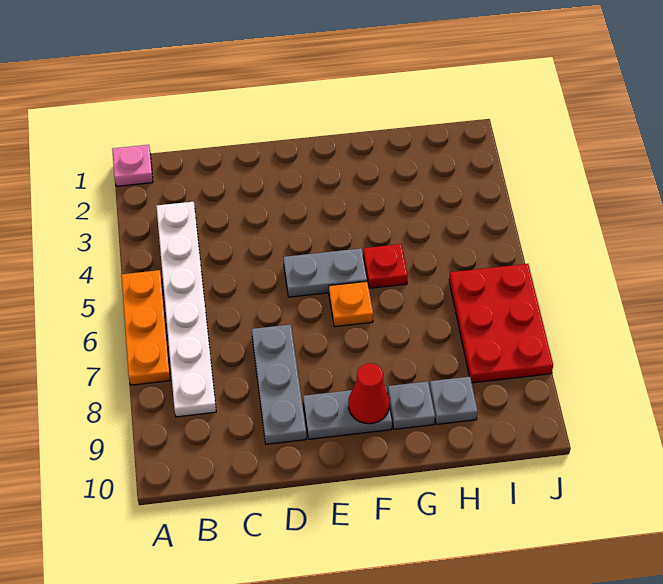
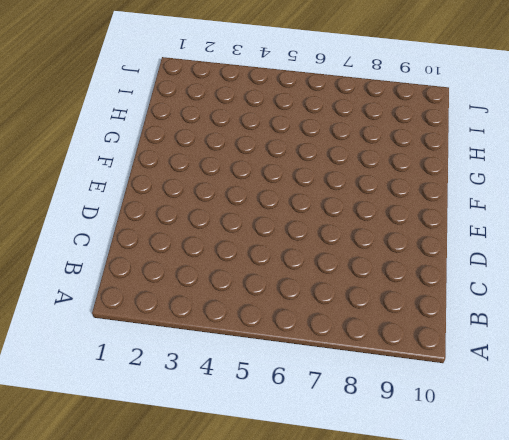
none -> pink 1x1 plate [112,145,153,186]
none -> orange 1x3 plate [121,270,170,385]
none -> white 1x6 plate [156,202,216,417]

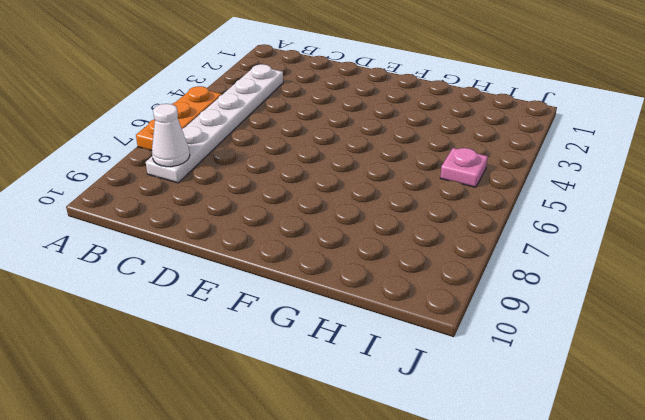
white 1x1 cone [152,104,190,167] -> none
pink 1x1 plate [440,148,488,187] -> pink 1x1 plate moved to [112,145,153,186]
none -> grey 1x3 plate [252,324,306,444]
none -> grey 1x2 plate [284,248,367,297]
none -> grey 1x2 plate [303,386,392,439]

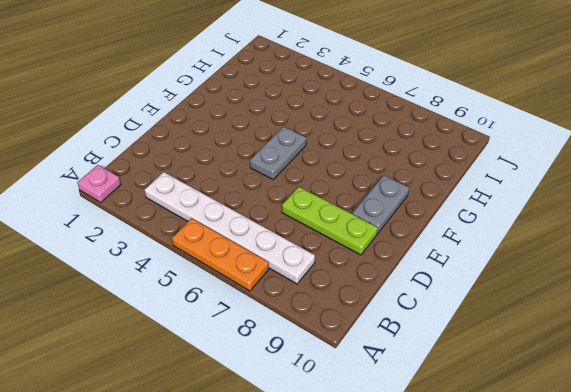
lime 1x3 plate [282,187,378,255] -> grey 1x3 plate [252,324,306,444]
none -> orange 1x1 plate [329,281,373,327]
none -> red 1x1 plate [363,244,408,288]
none -> grey 1x1 plate [388,381,435,429]

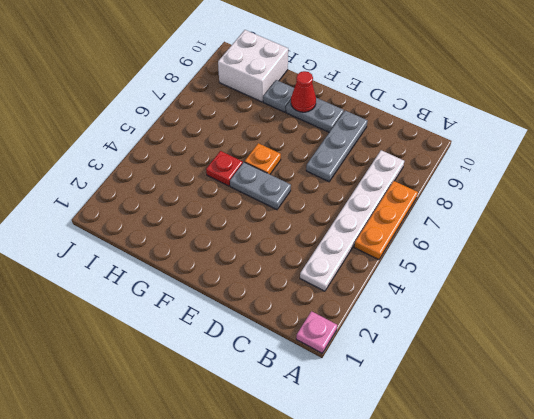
white 2x2 brick [218,30,288,102] -> grey 1x1 plate [430,377,478,424]
none -> red 2x3 plate [449,264,553,383]

